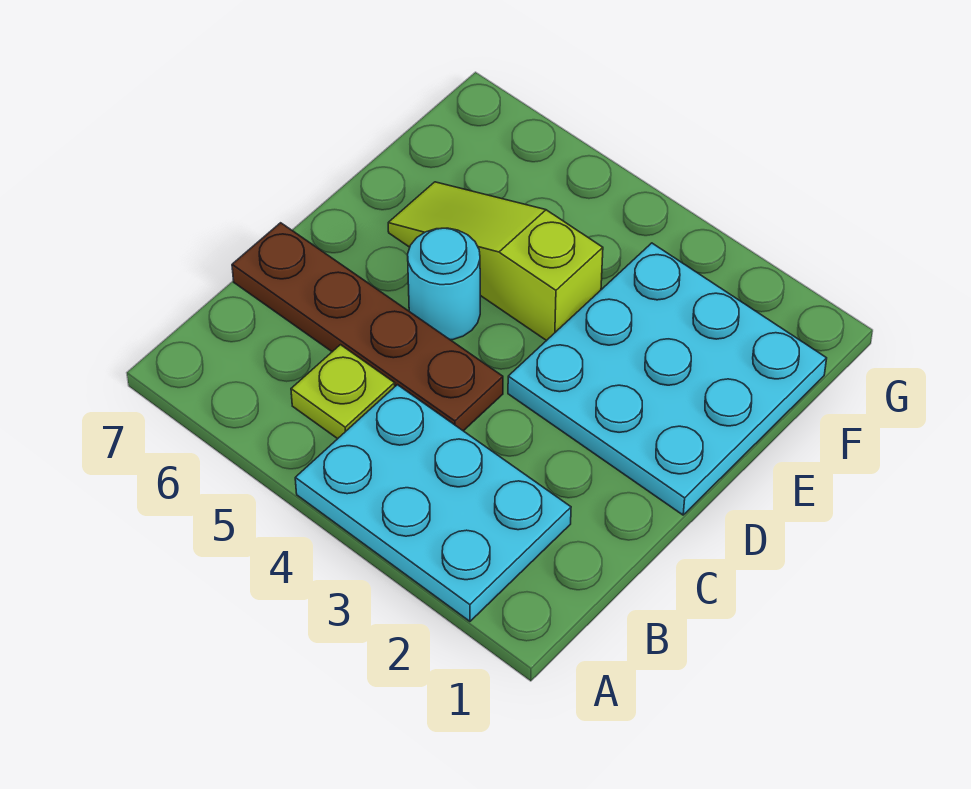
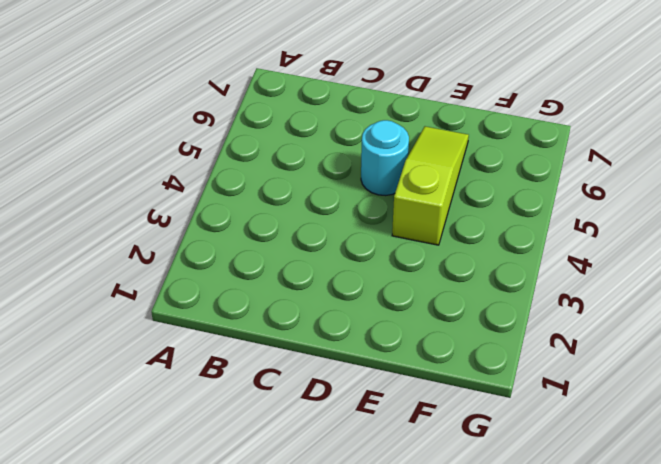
none -> cyan 2x3 plate [295,385,571,621]
none -> lime 1x1 plate [291,345,395,439]

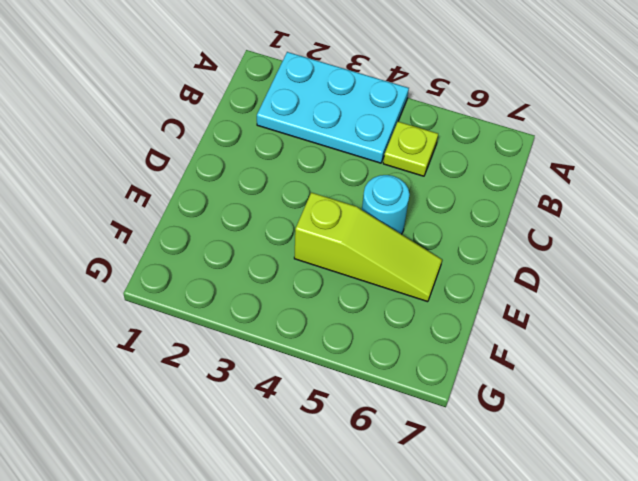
none -> brown 1x4 plate [232,223,503,431]
none -> cyan 3x3 plate [508,243,827,515]

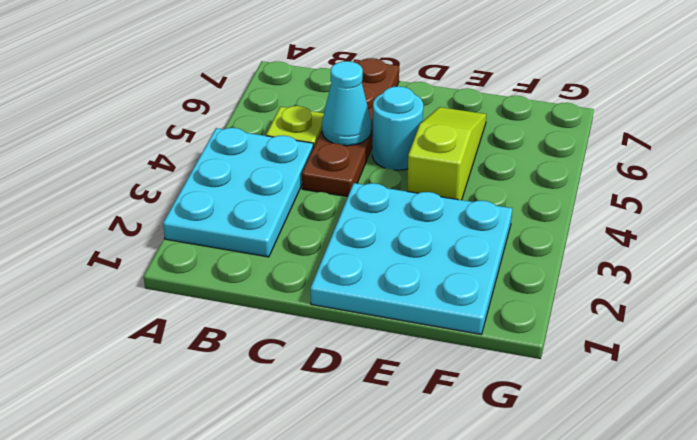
cyan 1x1 cone [322,61,371,146] -> none

